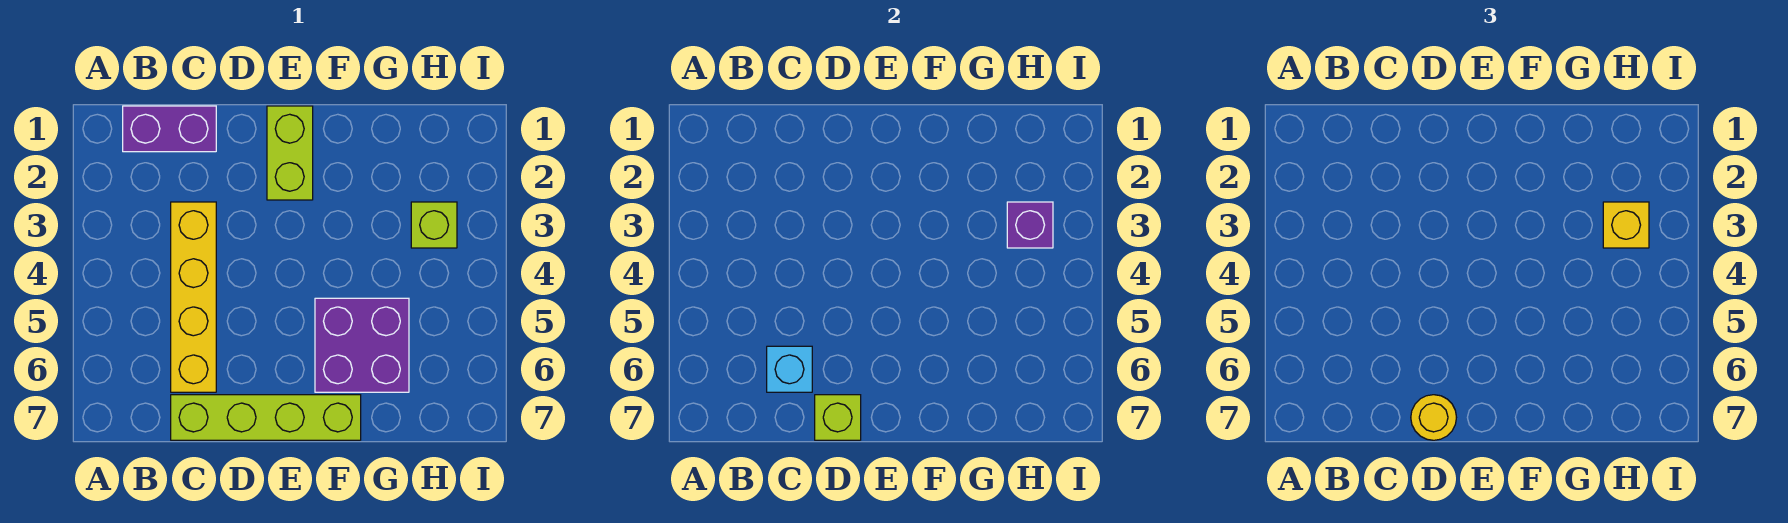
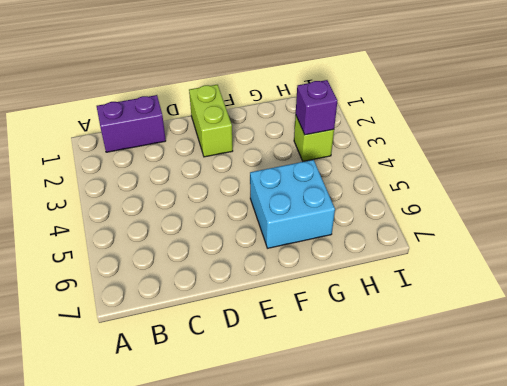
cyan 2x2 brick [250,160,335,248] -> purple 2x2 brick [315,298,409,392]
none -> yellow 1x4 brick [171,202,216,392]
none -> lime 1x4 brick [171,395,361,440]

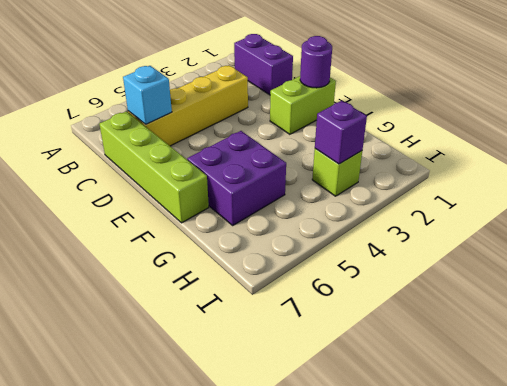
purple 1x1 round brick [300,36,332,88] -> none
none -> lime 1x1 brick [815,395,861,440]
none -> yellow 1x1 round brick [1411,395,1456,440]

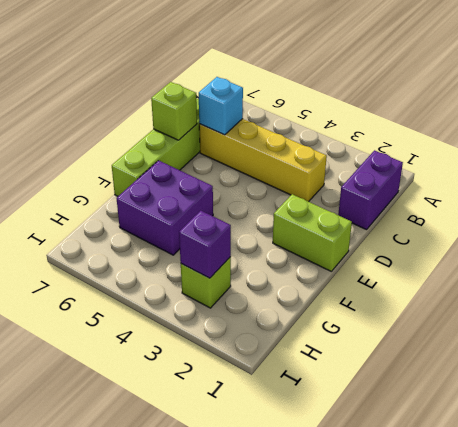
none -> yellow 1x1 round brick [1411,395,1456,440]
none -> yellow 1x1 brick [1603,202,1649,248]

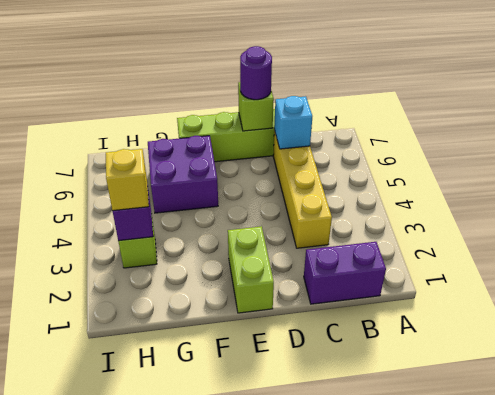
purple 1x1 round brick [240,46,272,100] -> yellow 1x1 round brick [1411,395,1456,440]

